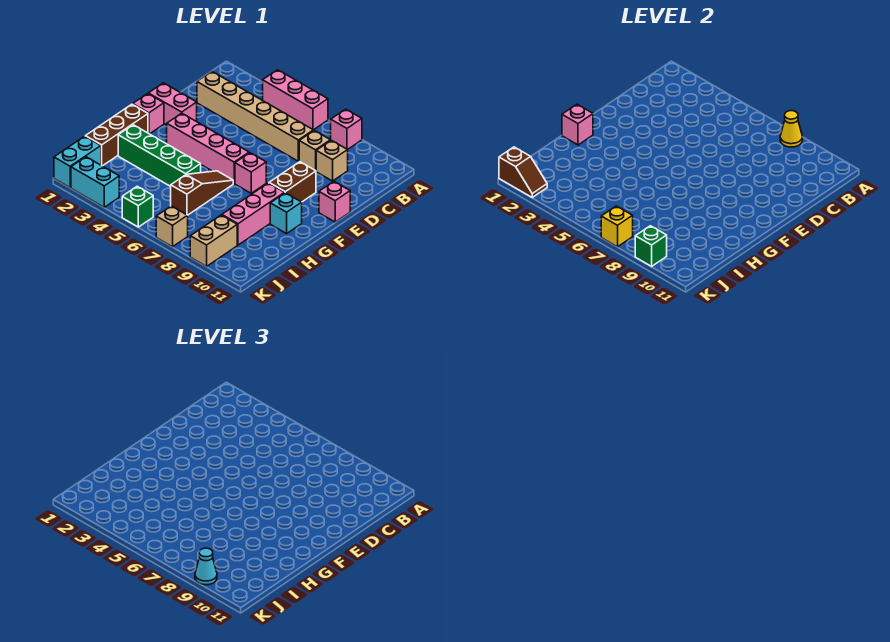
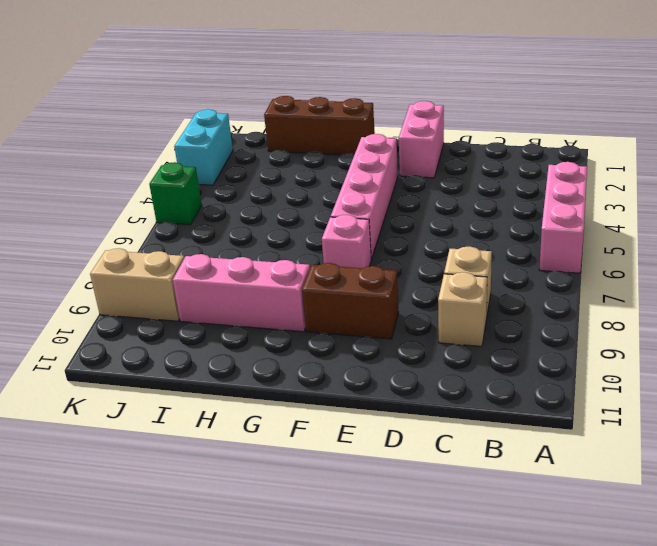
none -> pink 1x1 brick [331,109,362,150]
none -> tan 1x6 brick [197,72,313,161]
none -> pink 1x1 brick [319,182,350,222]

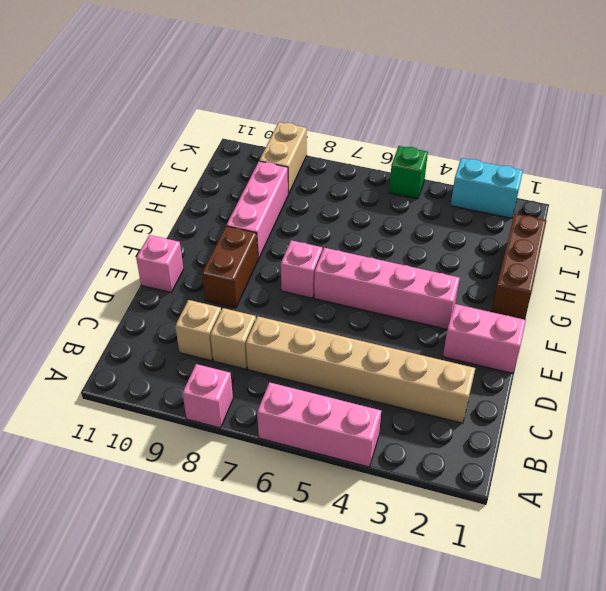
none -> pink 1x1 brick [133,94,164,134]
none -> brown 1x3 slope [171,171,233,215]
none -> cyan 1x1 brick [270,193,302,234]

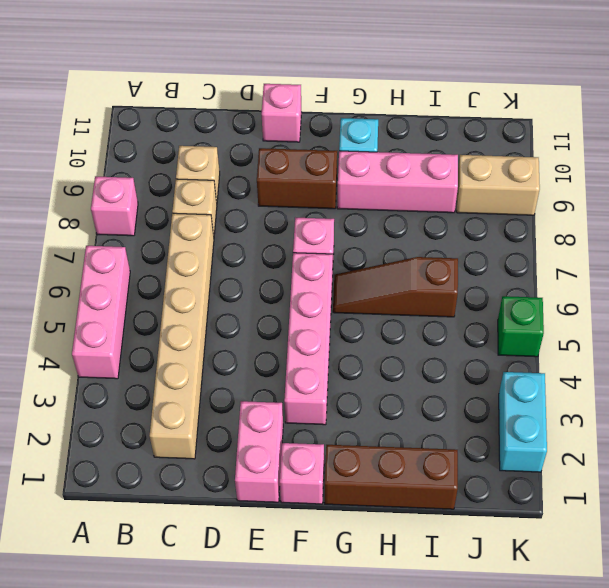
none -> green 1x4 brick [118,125,201,186]
none -> cyan 1x2 brick [54,136,101,188]
none -> tan 1x1 brick [156,206,188,247]

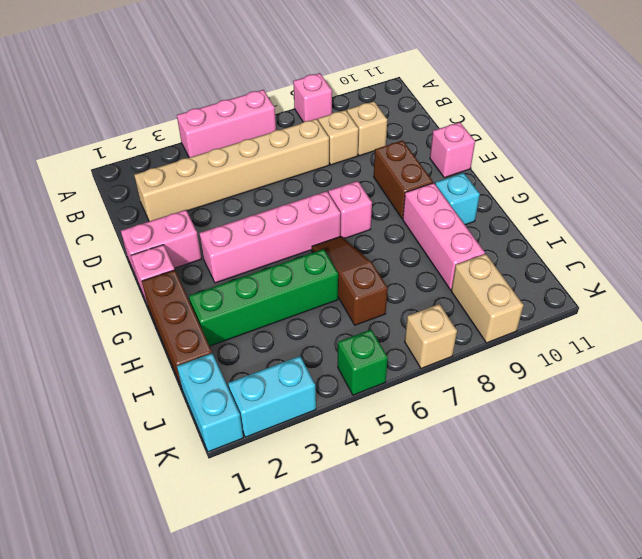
none -> yellow 1x1 cone [780,111,802,147]
none -> pink 1x1 brick [562,104,593,145]
none -> brown 1x2 slope [499,147,547,197]

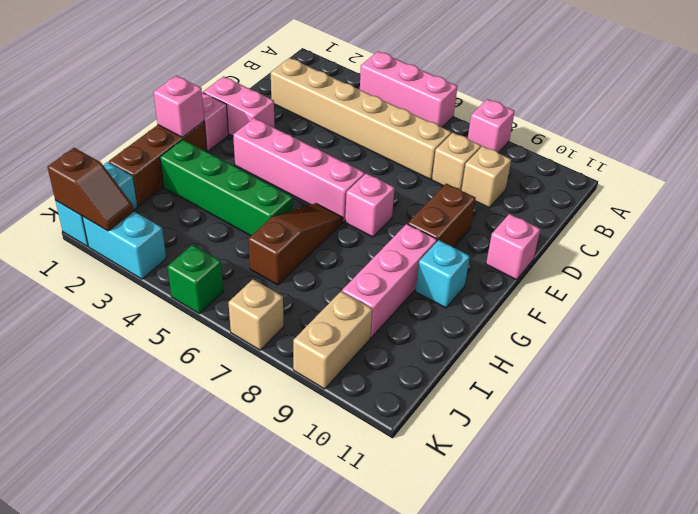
none -> yellow 1x1 cone [780,111,802,147]
none -> yellow 1x1 brick [601,206,633,247]
none -> green 1x1 brick [635,226,667,266]

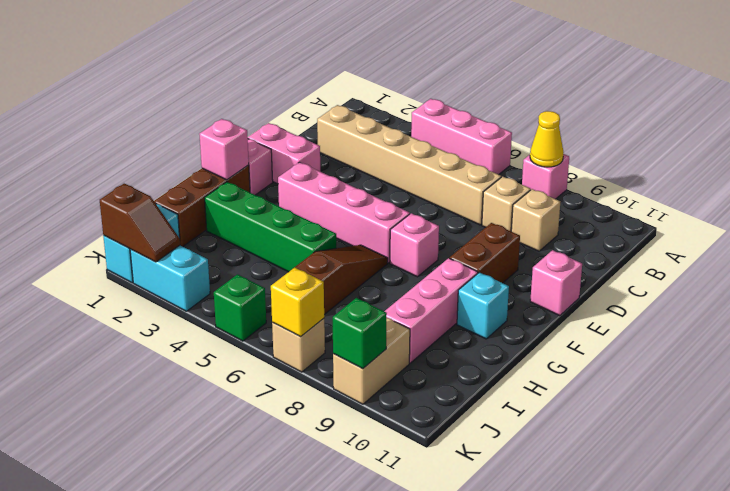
none -> cyan 1x1 cone [195,548,217,585]

